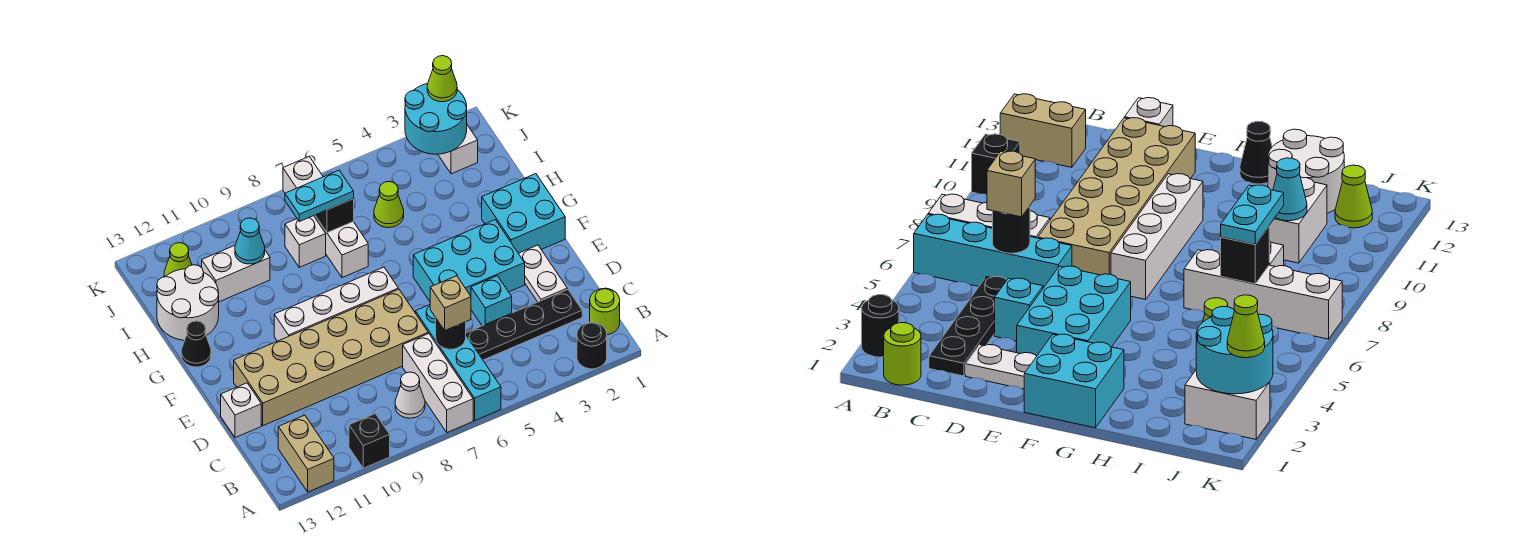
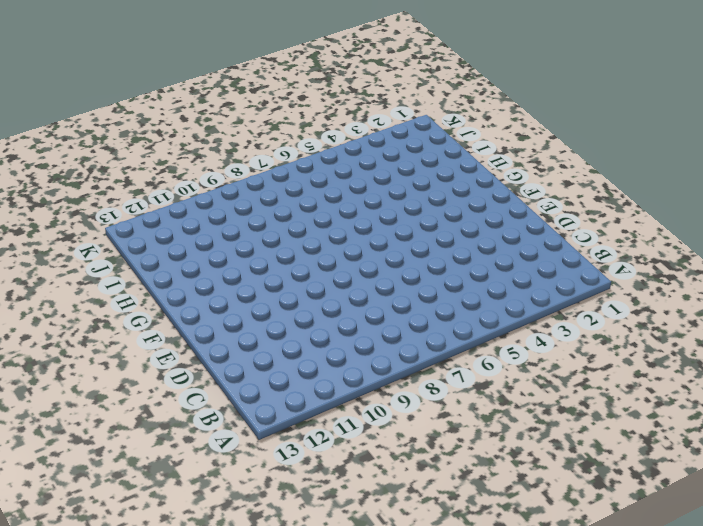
none -> black 1x1 round brick [577,323,607,369]
none -> cyan 1x4 brick [415,305,501,421]
none -> white 1x3 brick [403,333,473,432]
none -> black 1x1 brick [349,414,390,468]

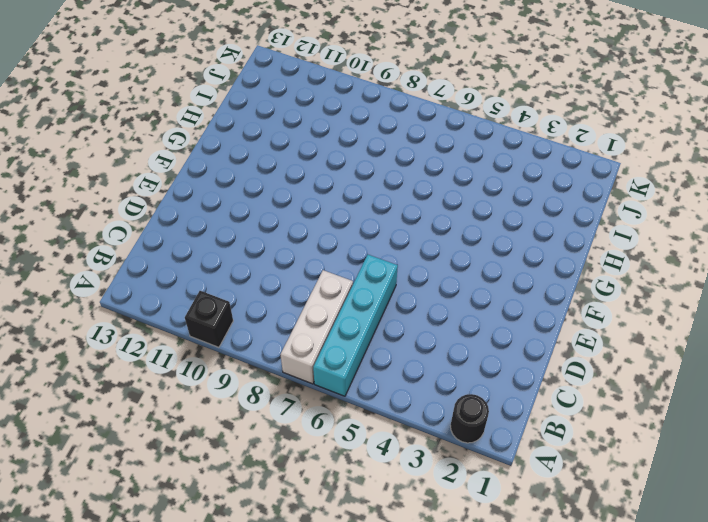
none -> tan 1x2 brick [278,415,334,492]
none -> lime 1x1 round brick [590,288,620,335]
none -> white 1x1 cone [395,372,425,418]
none -> black 1x4 plate [466,289,582,360]

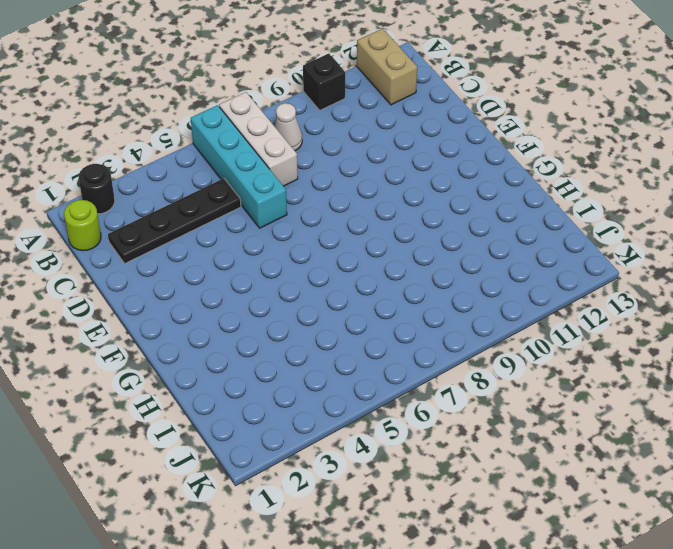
none -> white 1x2 plate [518,245,567,302]
none -> cyan 1x1 brick [471,276,512,326]
none -> tan 2x6 brick [234,289,428,426]
none -> white 1x1 brick [221,383,261,438]

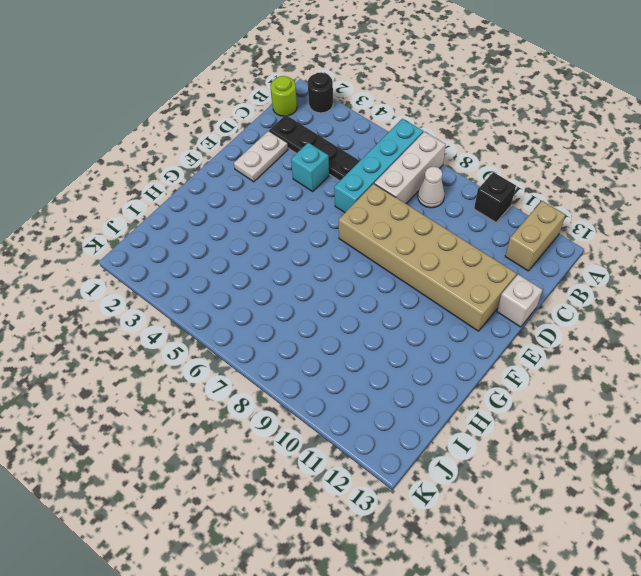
none -> cyan 2x3 brick [413,220,525,301]
none -> cyan 2x2 brick [482,174,565,253]
none -> white 1x4 brick [274,267,398,341]
none -> black 1x1 cone [181,321,211,367]

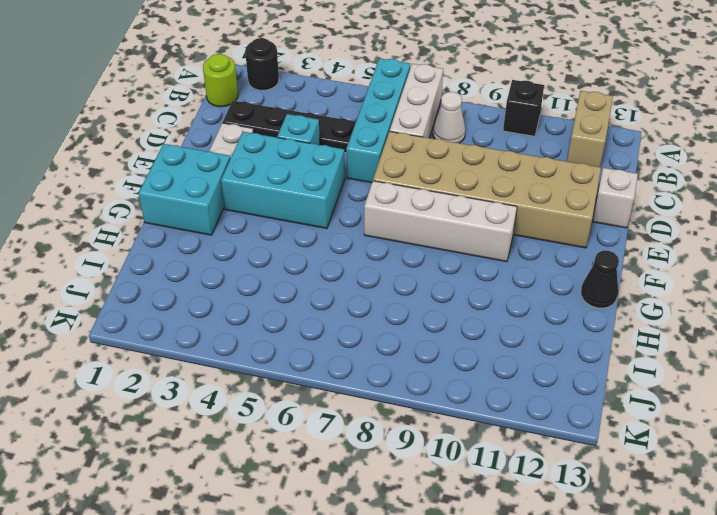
none -> white 1x4 brick [283,157,368,278]
none -> white 2x2 round brick [157,265,219,340]
none -> lime 1x1 cone [374,182,404,228]
none -> white 1x1 brick [285,216,326,267]

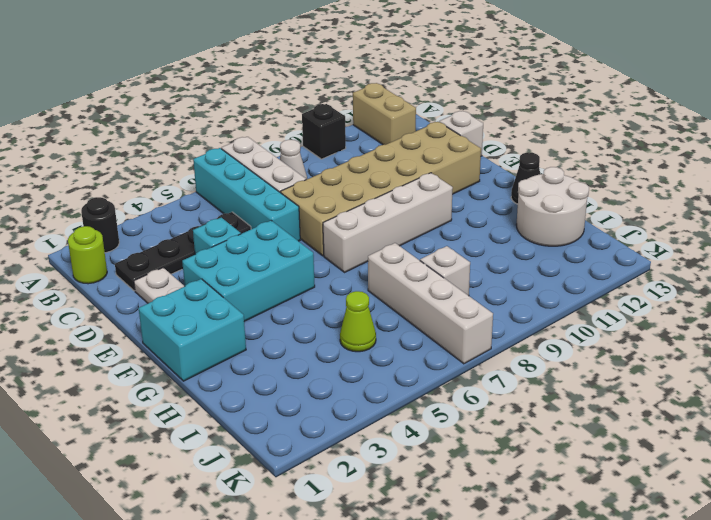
none -> white 1x2 brick [202,245,270,302]
none -> white 1x2 brick [438,125,478,174]
none -> lime 1x1 cone [164,243,192,277]
none -> black 1x1 round brick [436,319,466,349]

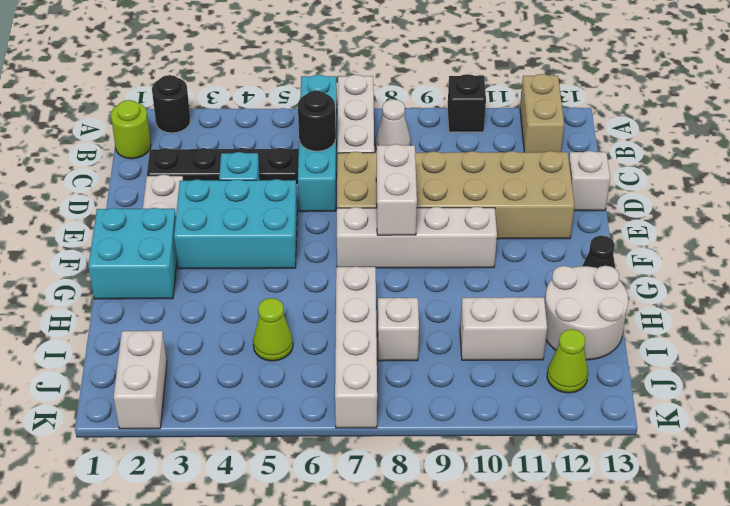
white 1x2 brick [376,144,417,235] -> none
none -> black 1x1 brick [315,199,354,233]
none -> cyan 1x1 cone [235,218,265,264]
none -> cyan 2x2 round brick [405,84,467,154]
none -> tan 1x1 brick [430,276,471,330]

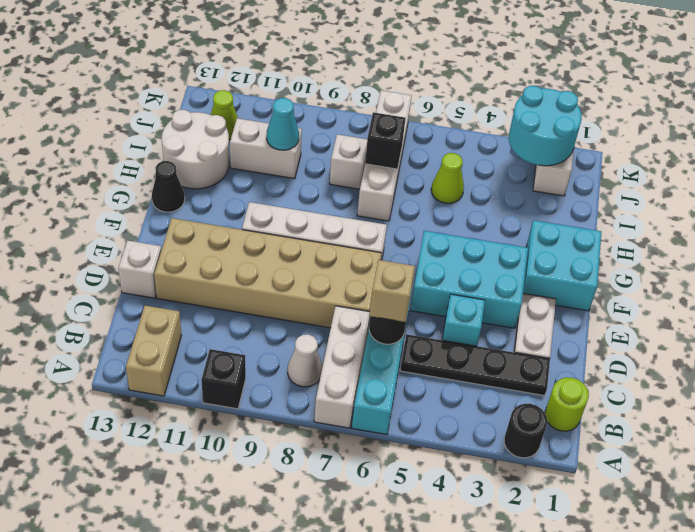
none -> cyan 1x2 plate [285,170,354,222]
none -> lime 1x1 cone [427,56,457,102]

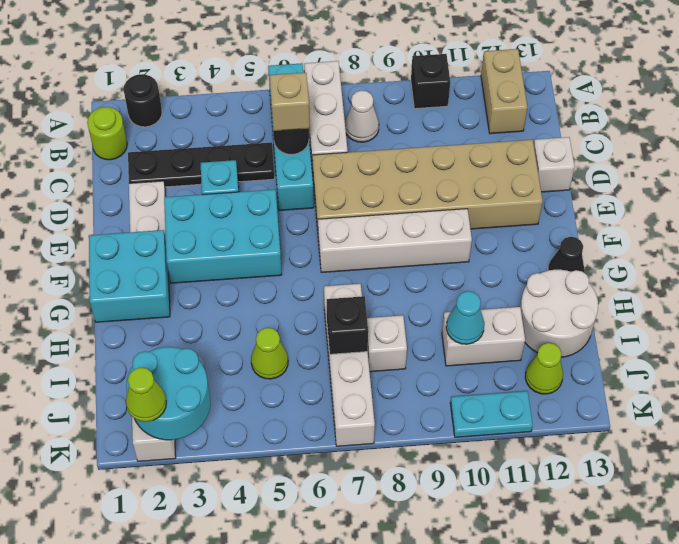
cyan 1x2 plate [450,391,533,437] -> cyan 1x2 plate moved to [285,170,354,222]

